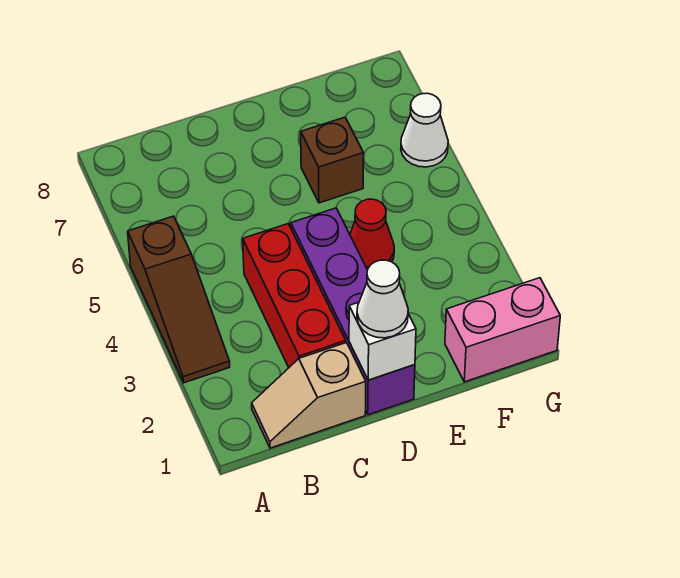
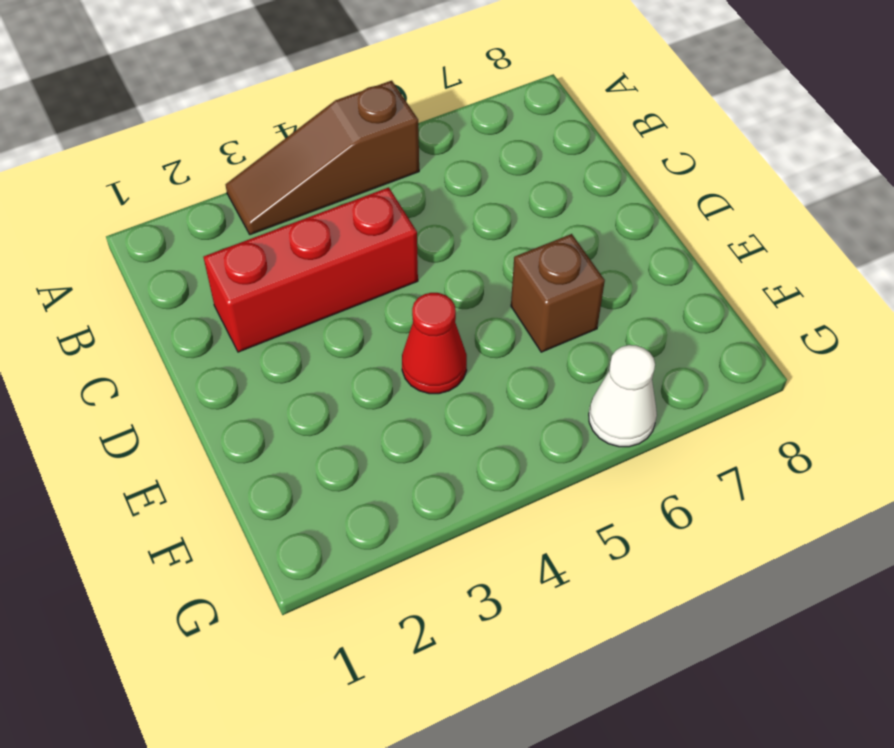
none -> tan 1x2 slope [252,343,366,448]
none -> purple 1x4 brick [291,208,415,415]

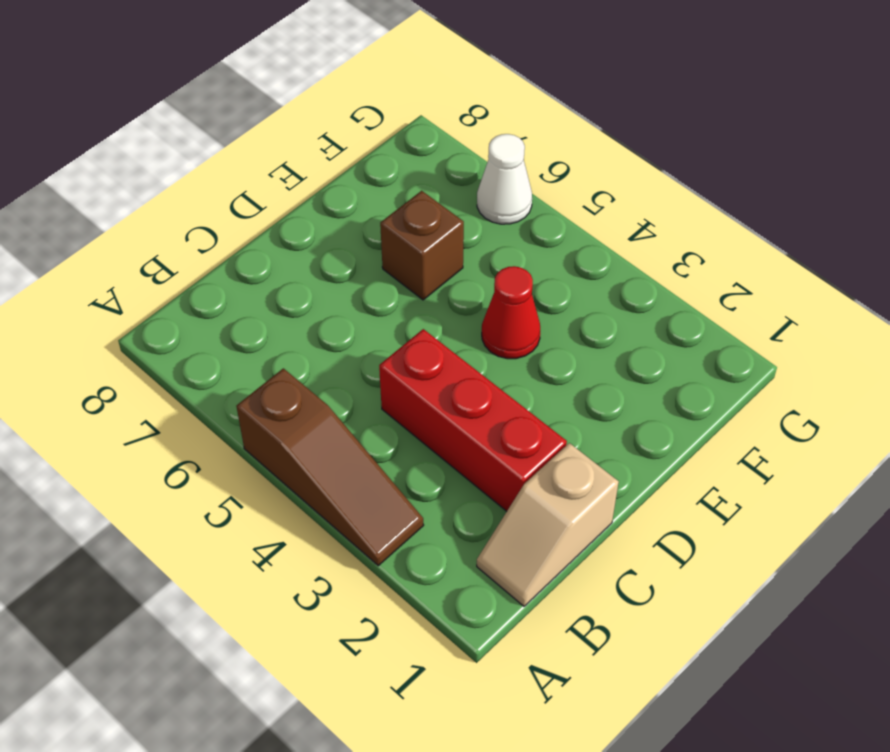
none -> purple 1x4 brick [291,208,415,415]
none -> pink 1x2 brick [445,278,560,382]

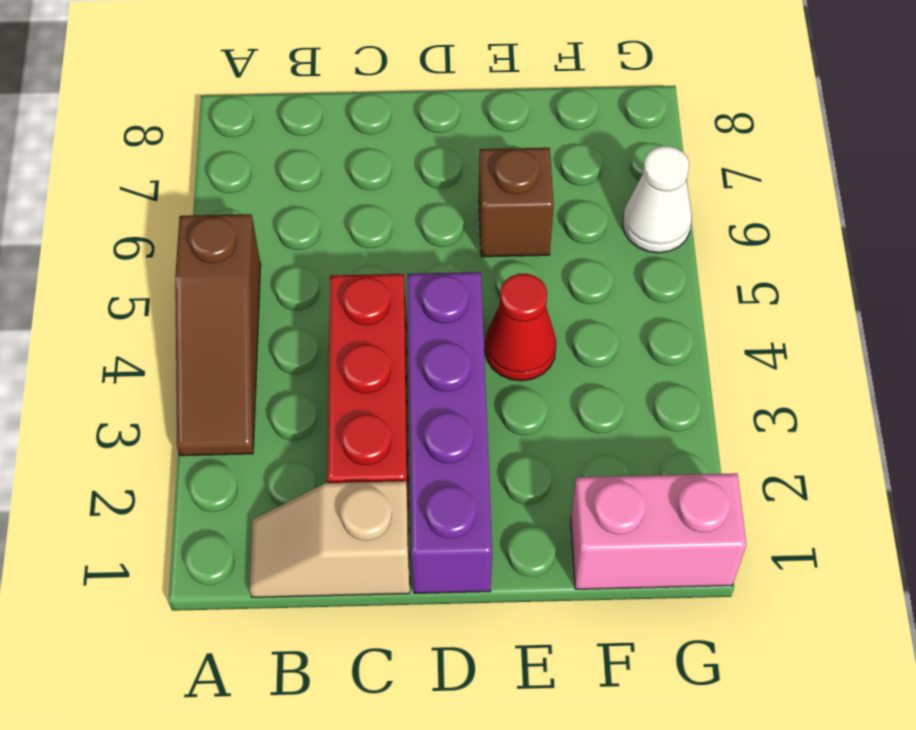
none -> white 1x1 brick [349,302,416,380]
none -> white 1x1 cone [357,260,408,338]

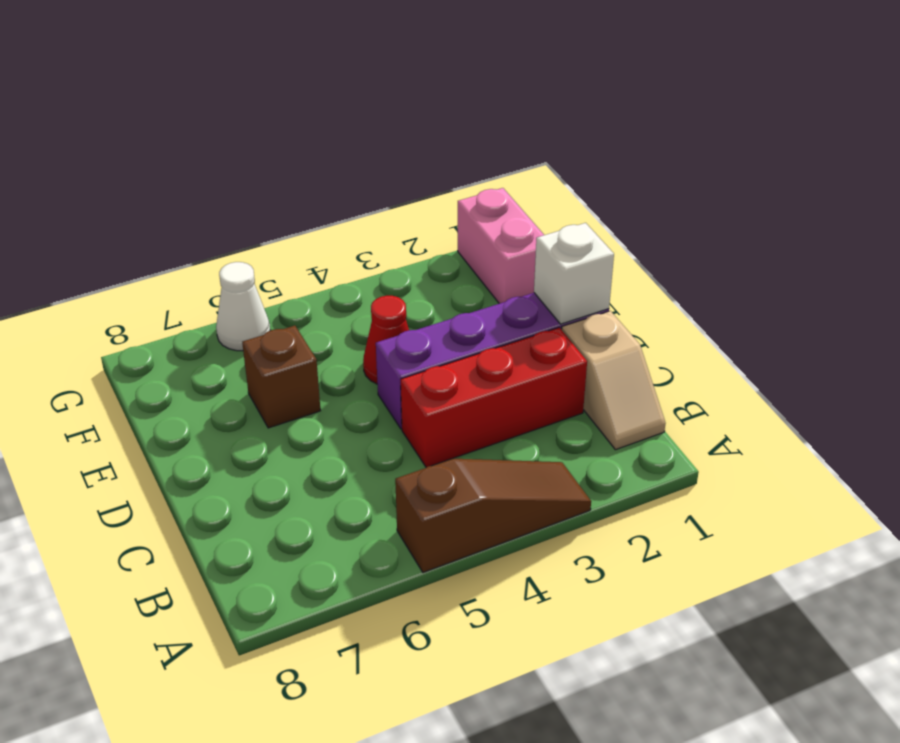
none -> white 1x1 cone [357,260,408,338]

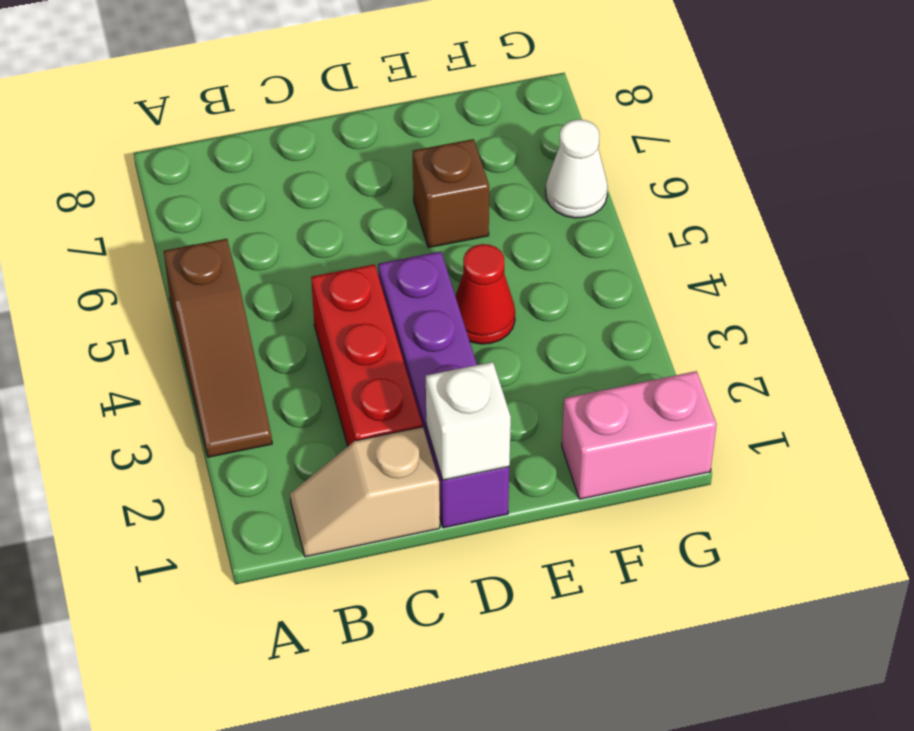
none -> white 1x1 cone [357,260,408,338]

